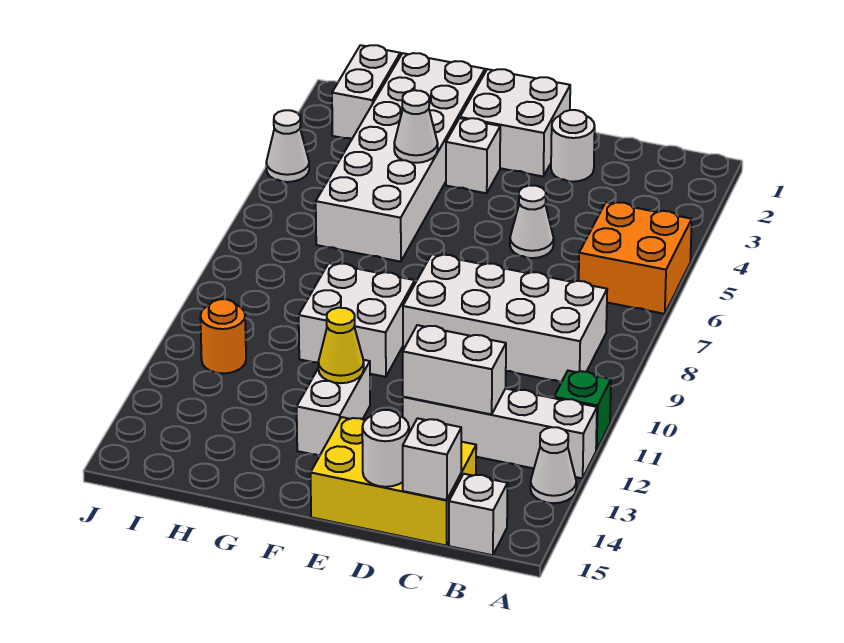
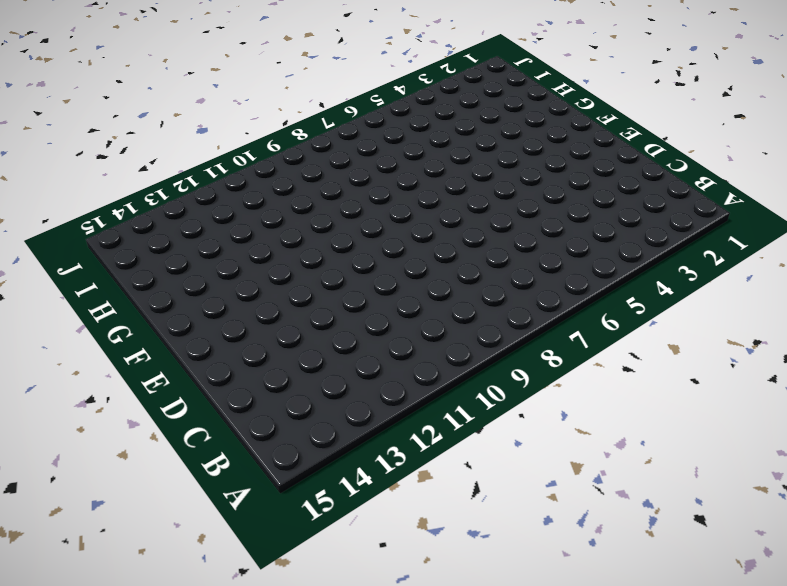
none -> orange 2x2 brick [579,202,692,314]
none -> green 1x1 brick [554,371,611,450]
none -> white 1x4 brick [403,389,597,478]

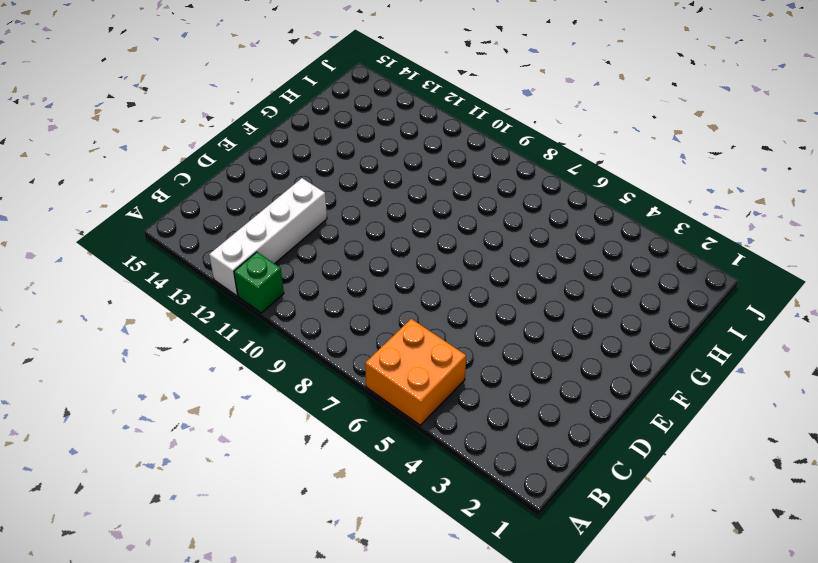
none -> white 1x1 cone [530,427,576,503]
none -> white 2x4 brick [403,254,607,382]
none -> white 1x1 brick [449,474,508,555]

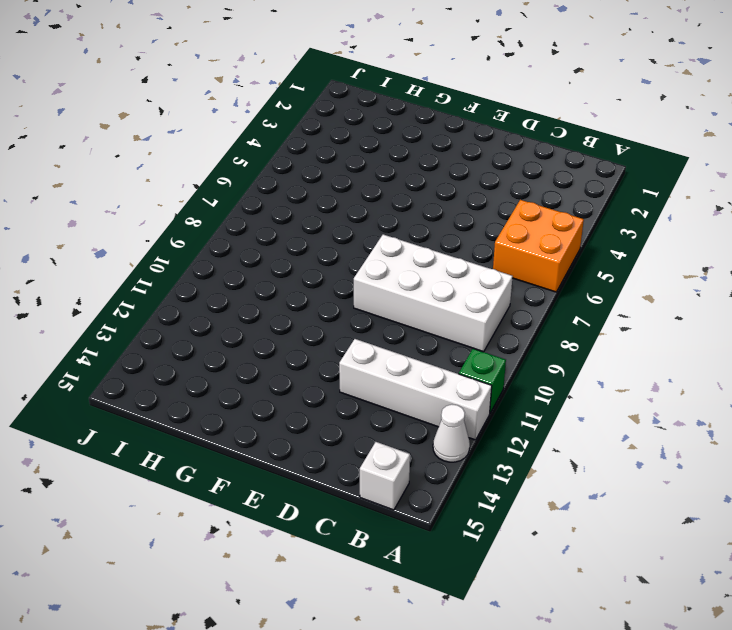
none -> yellow 2x3 brick [311,417,476,546]
none -> white 1x1 round brick [551,110,595,182]
none -> white 1x1 cone [510,185,554,258]

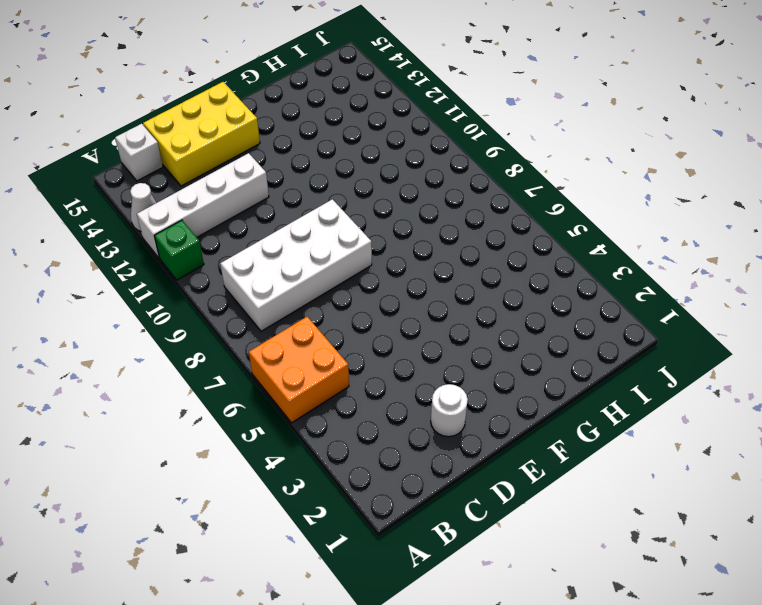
none -> white 1x1 cone [510,185,554,258]
none -> white 2x2 brick [460,69,570,176]
none -> white 1x1 brick [446,118,500,193]

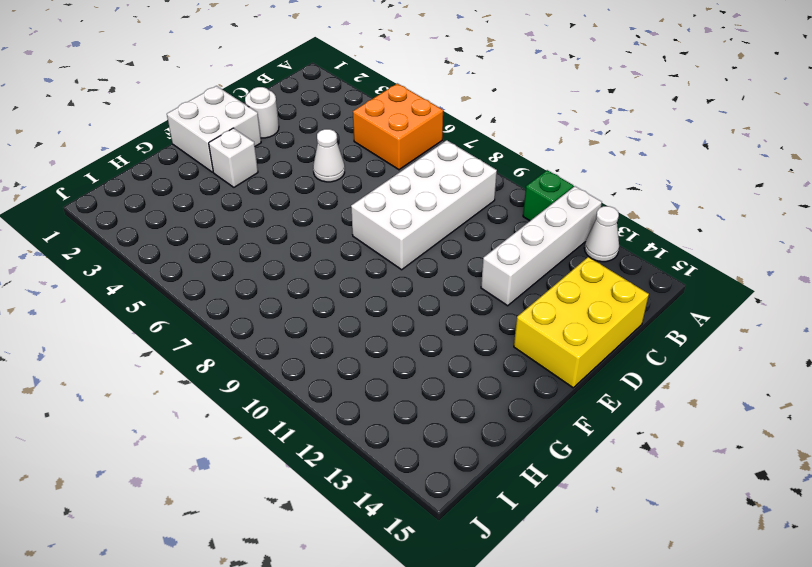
none -> white 1x1 brick [449,474,508,555]
none -> white 2x2 brick [299,263,415,377]
none -> white 1x2 brick [297,360,370,456]

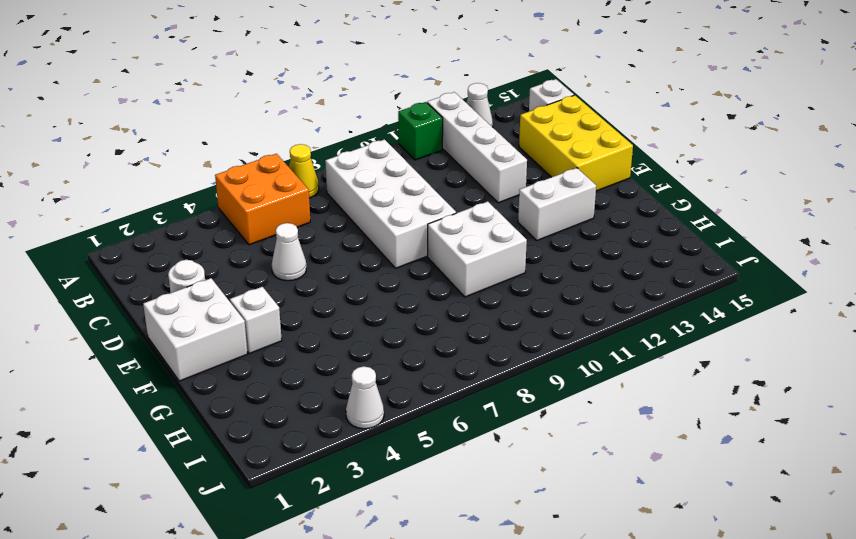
yellow 1x1 cone [289,144,319,198] -> yellow 1x1 cone moved to [318,308,364,383]
none -> white 2x6 brick [316,53,485,262]
none -> white 1x2 brick [332,45,400,139]
none -> orange 1x1 round brick [200,299,246,373]

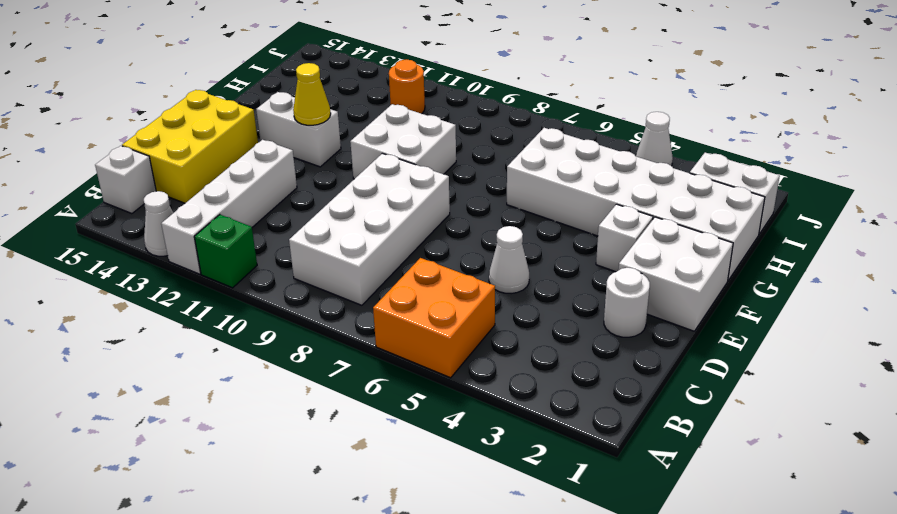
none -> white 1x2 brick [403,325,506,414]
none -> white 1x1 brick [403,418,461,500]
none -> white 1x1 round brick [362,410,409,487]

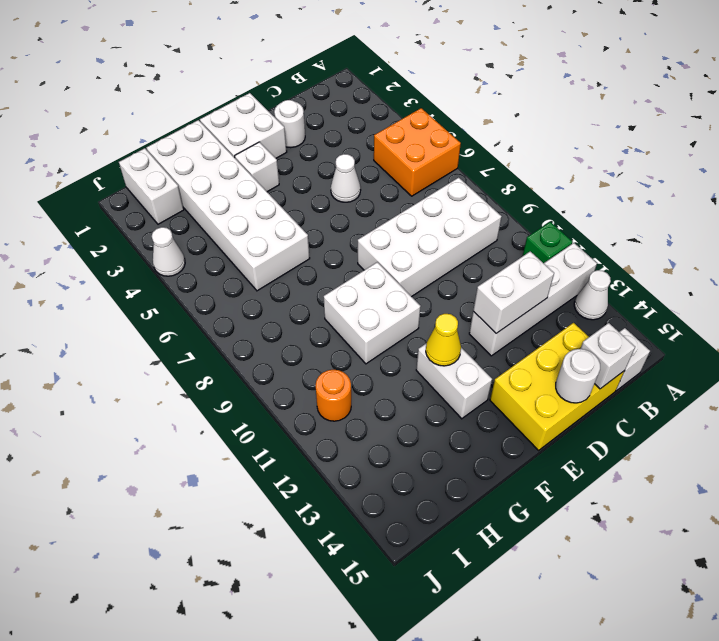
none -> white 1x1 cone [394,90,438,163]

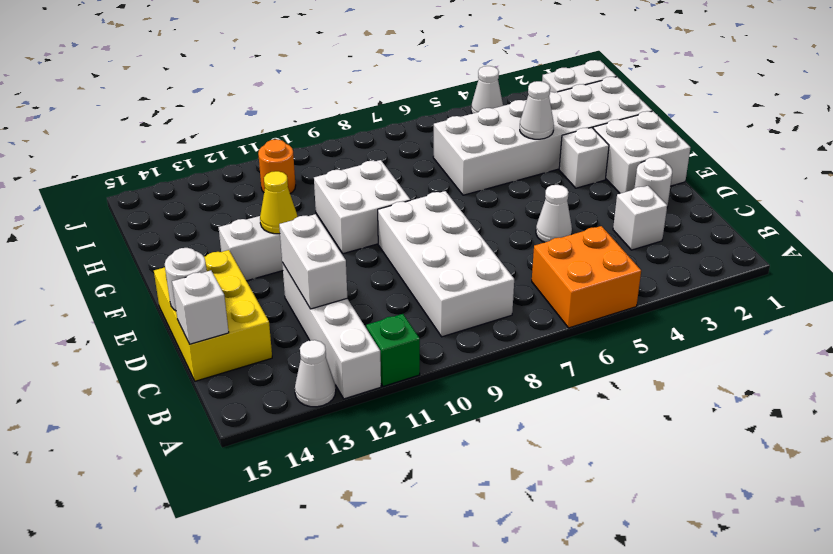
white 1x1 brick [613,186,667,250] -> white 1x1 brick moved to [449,474,508,555]

